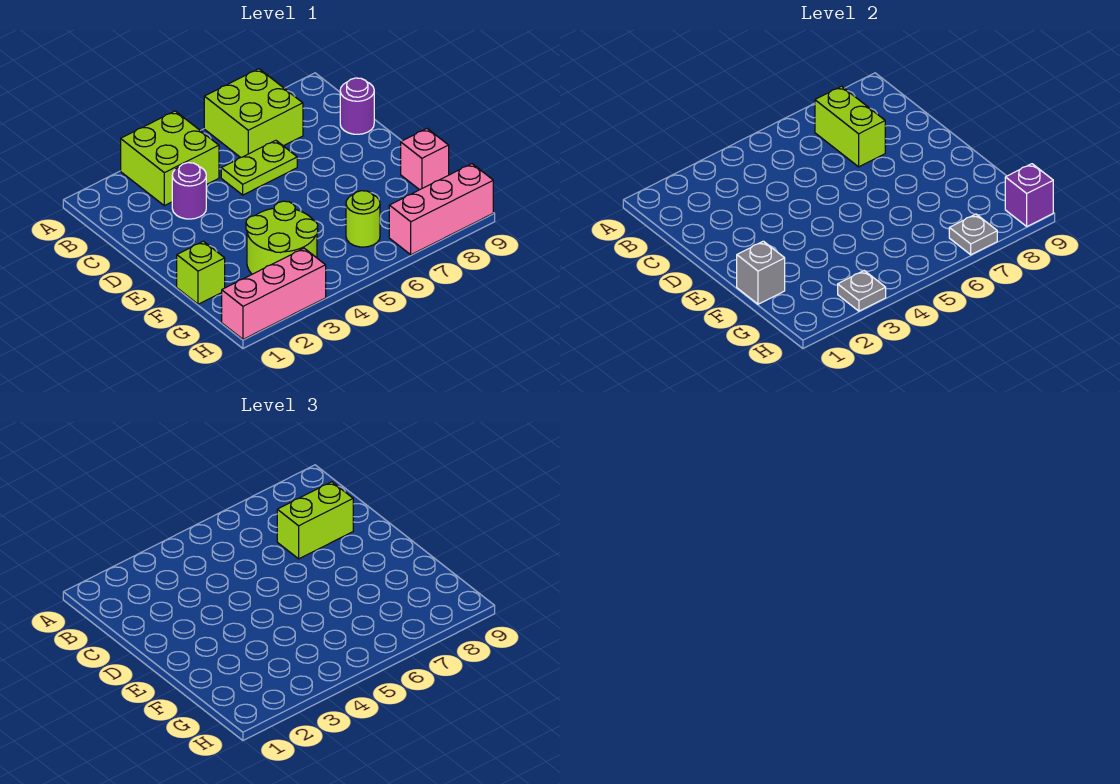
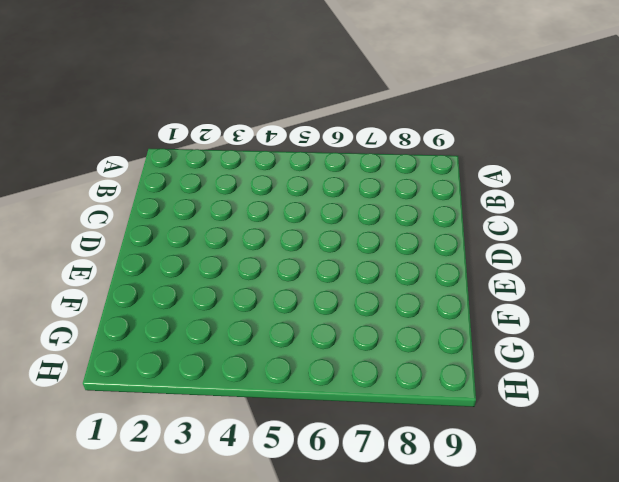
none -> lime 2x2 brick [121,111,219,206]
none -> lime 2x2 brick [204,69,303,158]
none -> purple 1x1 round brick [172,163,206,219]

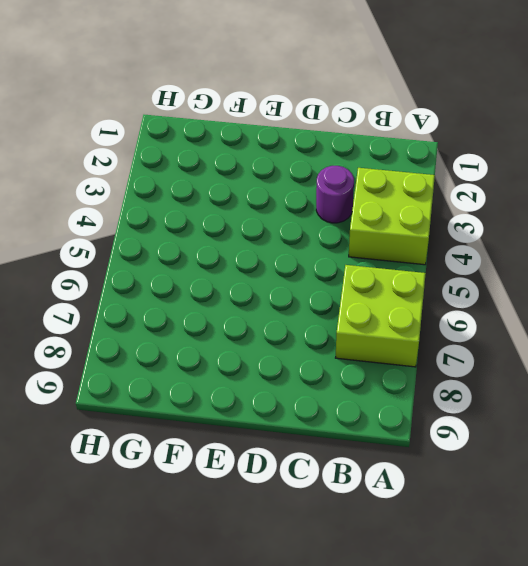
none -> lime 1x2 plate [221,140,297,195]
none -> purple 1x1 round brick [340,78,374,134]
none -> lime 1x1 brick [177,241,225,304]

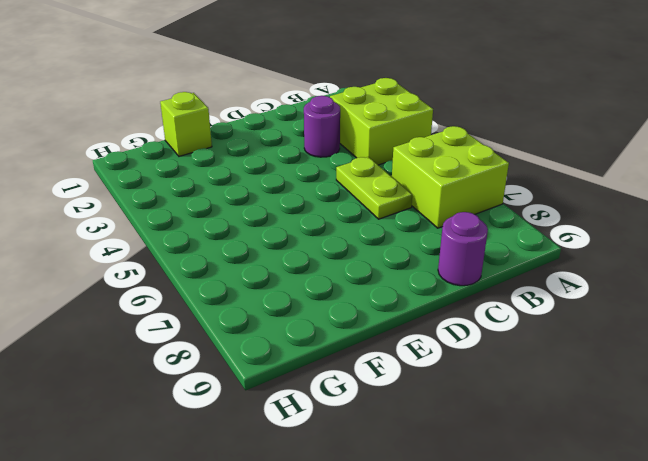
none -> lime 2x2 round brick [246,201,318,274]
none -> pink 1x1 brick [401,129,449,190]
none -> lime 1x1 round brick [346,191,380,247]

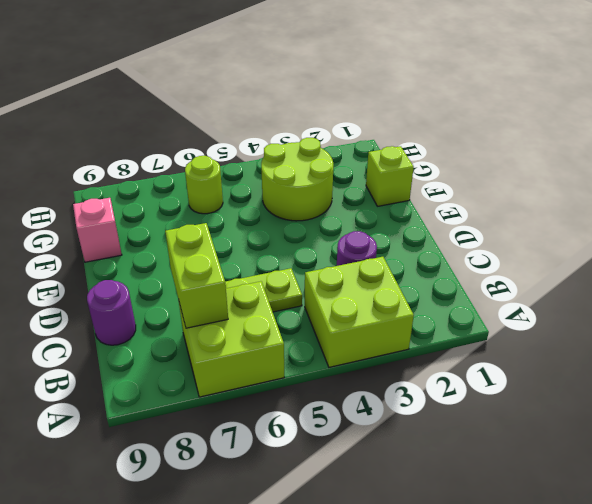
none -> pink 1x3 brick [222,248,326,339]
none -> pink 1x3 brick [389,164,493,255]
none -> grey 1x1 brick [737,241,785,304]

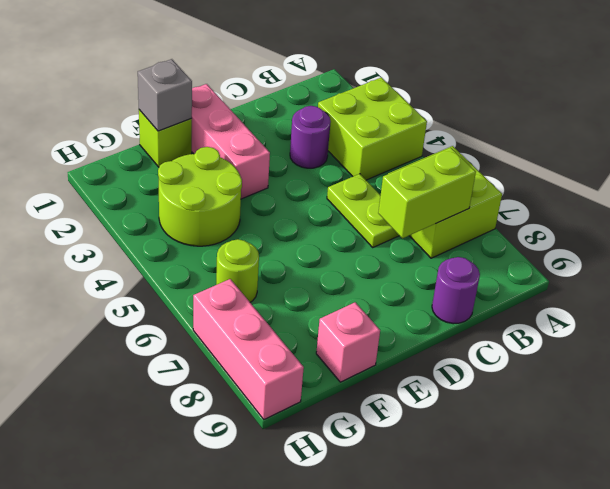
pink 1x3 brick [192,84,270,199] -> pink 1x3 brick moved to [222,248,326,339]
none -> grey 1x1 plate [838,271,886,311]
none -> grey 1x1 plate [949,214,997,255]
none -> purple 1x1 brick [1005,164,1053,226]

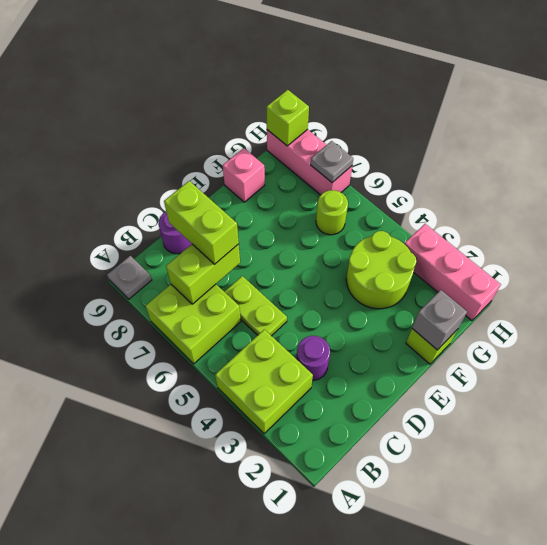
grey 1x1 plate [107,256,152,299] -> grey 1x1 plate moved to [838,271,886,311]
lime 1x1 brick [267,90,309,146] -> purple 1x1 brick [1005,164,1053,226]

